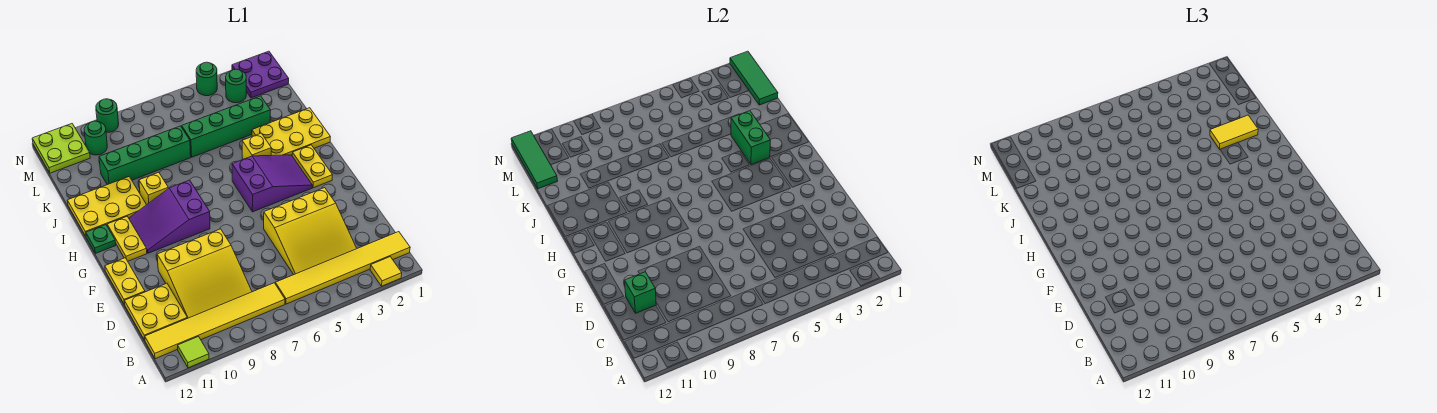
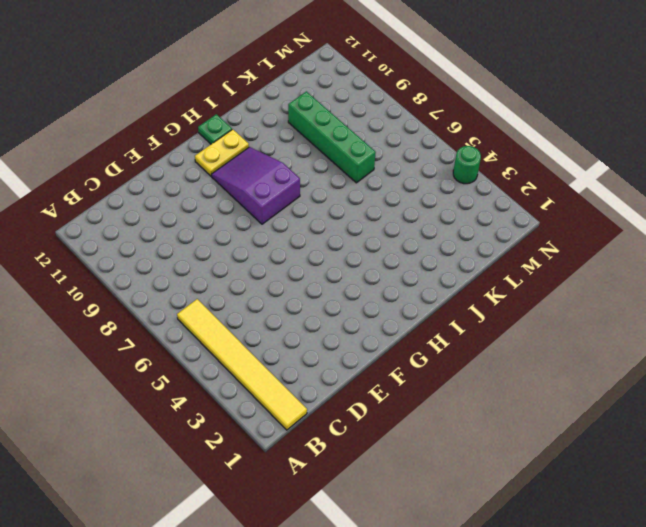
none -> yellow 1x1 tile [370,257,402,286]
none -> lime 1x1 tile [178,337,209,368]
none -> yellow 1x6 tile [145,283,285,359]
none -> yellow 3x3 slope [264,188,357,275]

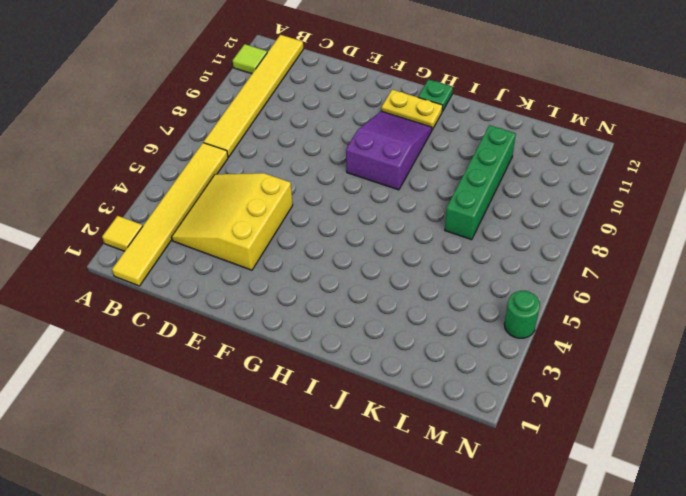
none -> yellow 3x3 slope [157,229,252,318]
none -> yellow 2x2 plate [125,283,188,340]
none -> yellow 1x2 plate [105,258,145,305]
none -> yellow 1x2 plate [292,145,332,188]

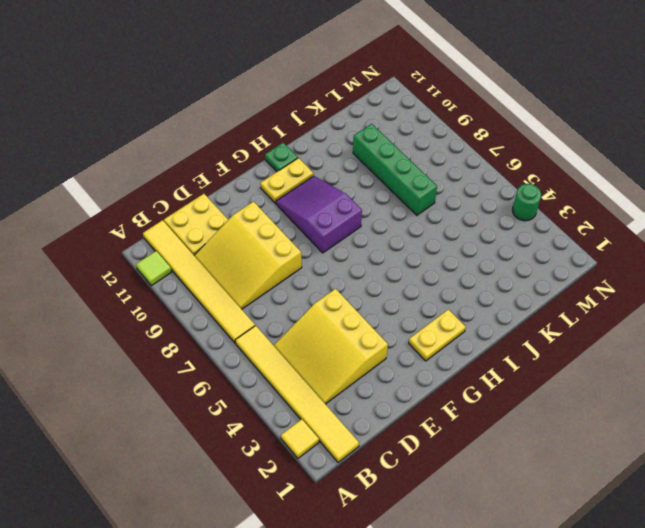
none -> yellow 1x2 plate [105,258,145,305]
none -> purple 2x3 slope [232,155,312,212]
none -> yellow 2x3 plate [252,108,330,155]
none -> yellow 1x1 brick [242,133,271,159]

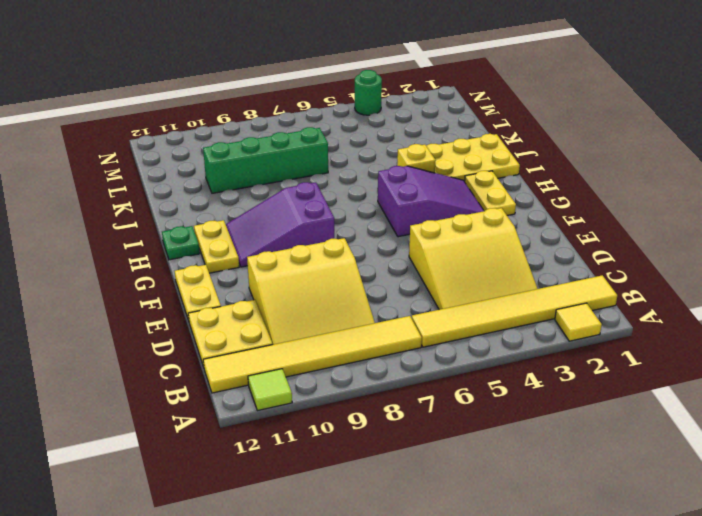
none -> yellow 1x1 brick [139,172,168,205]
none -> yellow 2x3 plate [67,177,146,236]
none -> green 1x4 brick [182,96,271,157]
none -> purple 2x2 plate [232,51,289,98]

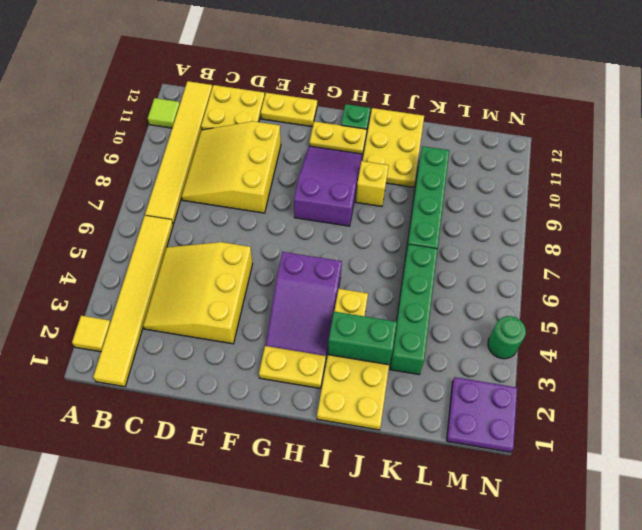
none -> green 1x1 round brick [226,69,246,103]
none -> green 1x1 round brick [84,121,107,155]
none -> lime 2x2 plate [32,124,90,173]
none -> green 1x1 round brick [96,99,119,132]

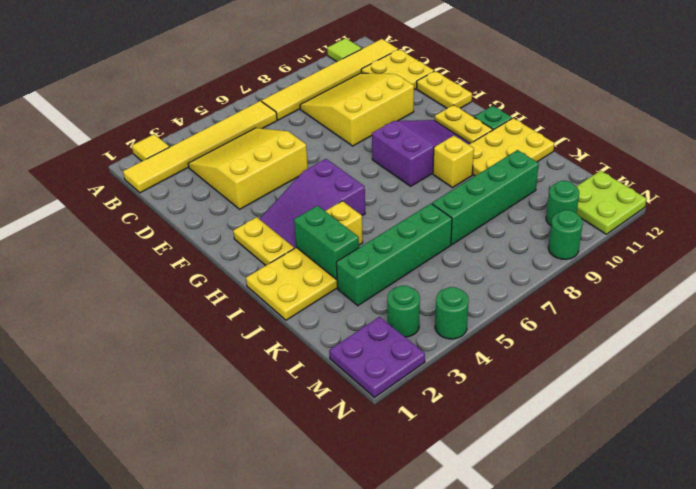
none -> green 1x1 brick [625,272,656,313]
none -> green 1x3 tile [730,51,778,105]
none -> green 1x3 tile [511,131,558,189]
none -> yellow 1x2 tile [1210,115,1258,149]

